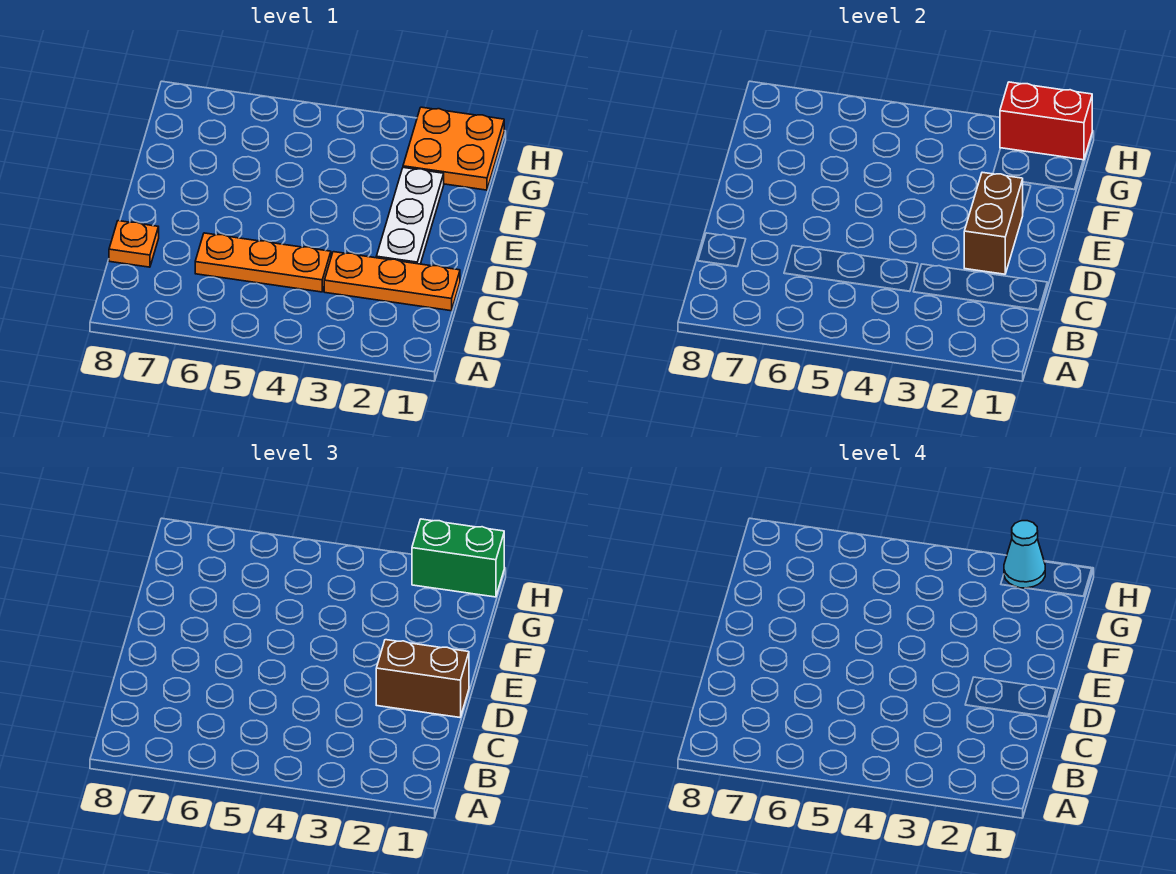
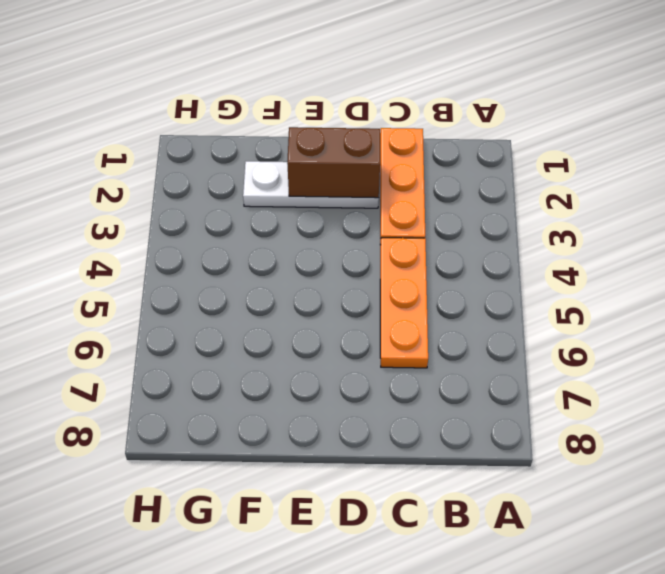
none -> orange 1x1 plate [109,221,159,267]
none -> orange 2x2 plate [403,107,504,190]

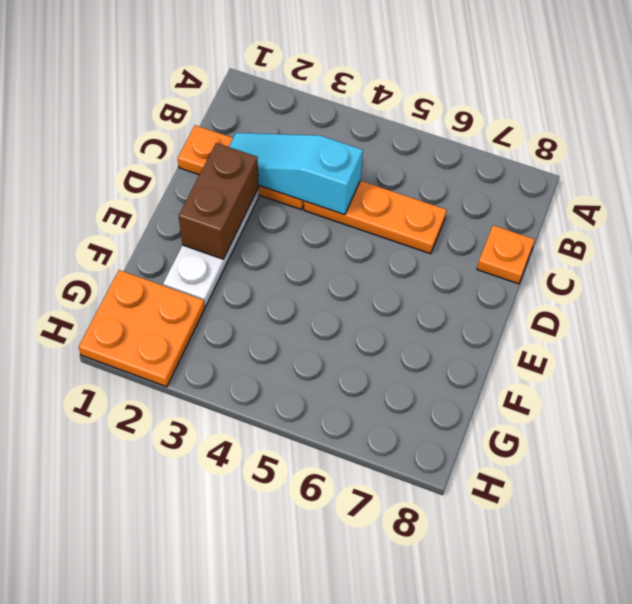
cyan 1x3 slope [229,133,363,215] -> none
none -> red 1x2 brick [1000,82,1092,160]
none -> brown 1x2 brick [376,640,469,717]

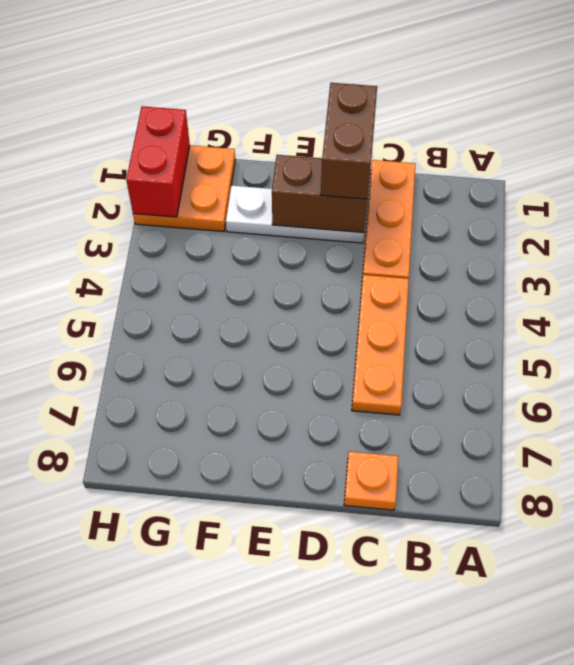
none -> green 1x2 brick [412,519,504,597]
none -> cyan 1x1 cone [1004,521,1045,588]

